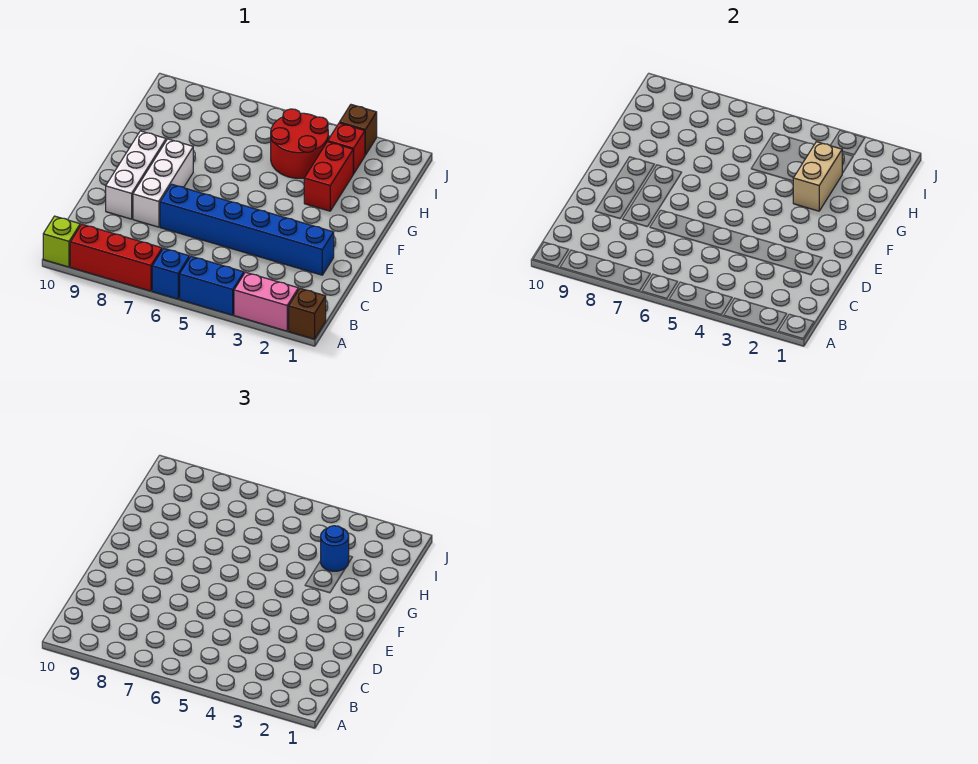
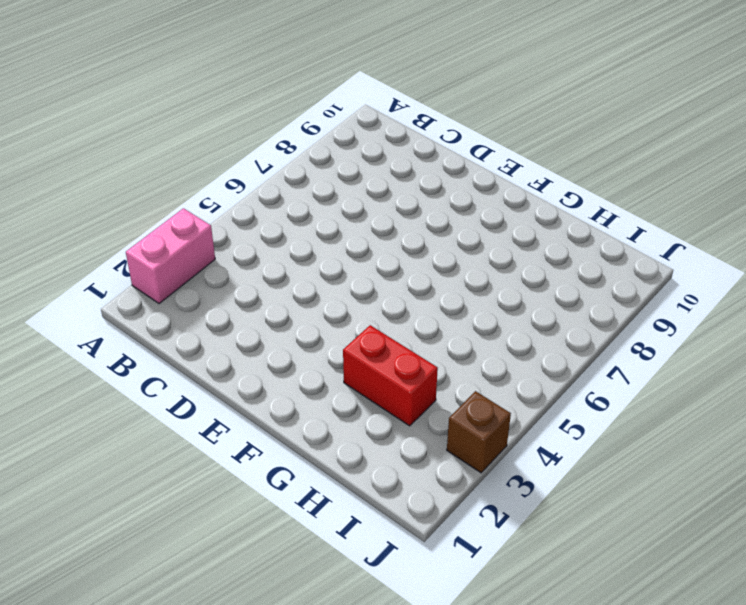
none -> brown 1x1 brick [289,288,326,339]
none -> blue 1x2 brick [180,256,244,315]
none -> blue 1x1 brick [152,248,189,299]

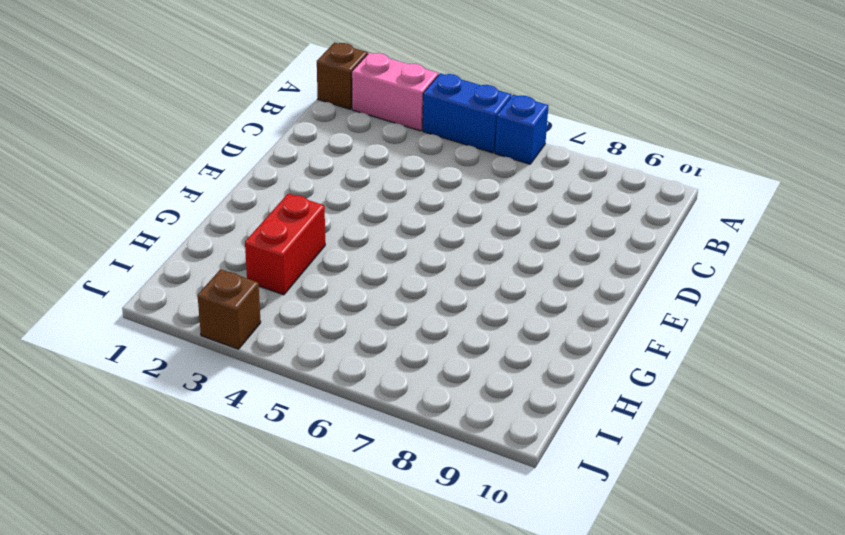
none -> red 1x3 brick [70,224,162,291]
none -> lime 1x1 brick [43,216,80,267]
none -> blue 1x6 brick [160,184,334,275]

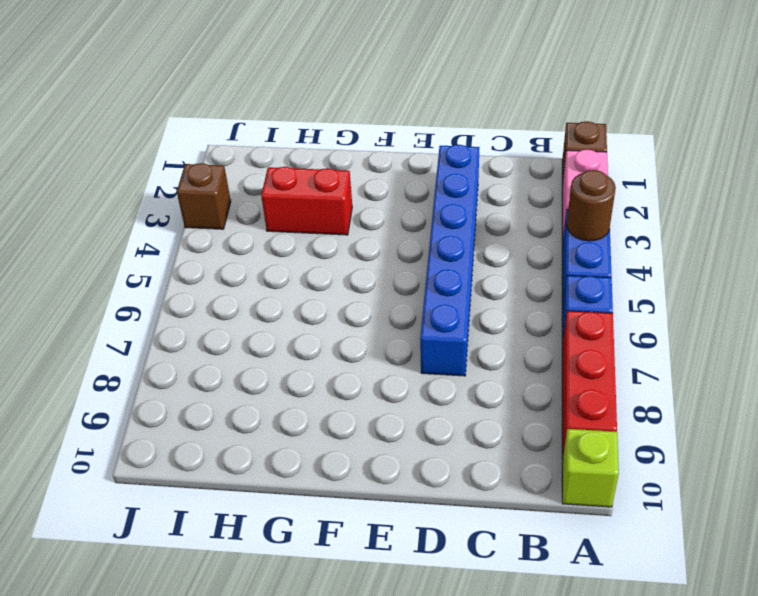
brown 1x1 round brick [567,170,616,241] -> none
none -> white 1x3 brick [133,139,193,227]
none -> white 1x3 brick [106,131,166,219]
none -> red 2x2 round brick [271,109,328,178]

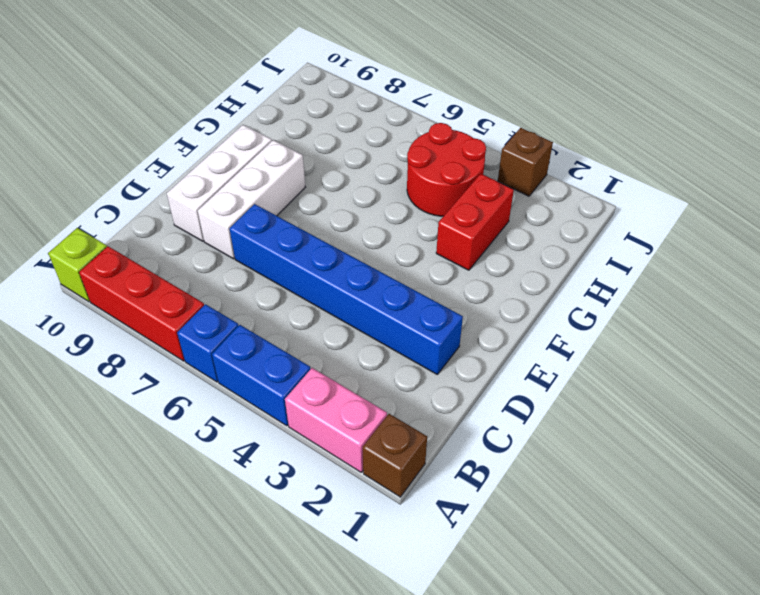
none -> red 1x1 brick [328,123,365,174]
none -> tan 1x2 brick [793,142,843,211]
none -> blue 1x1 round brick [321,526,349,571]

